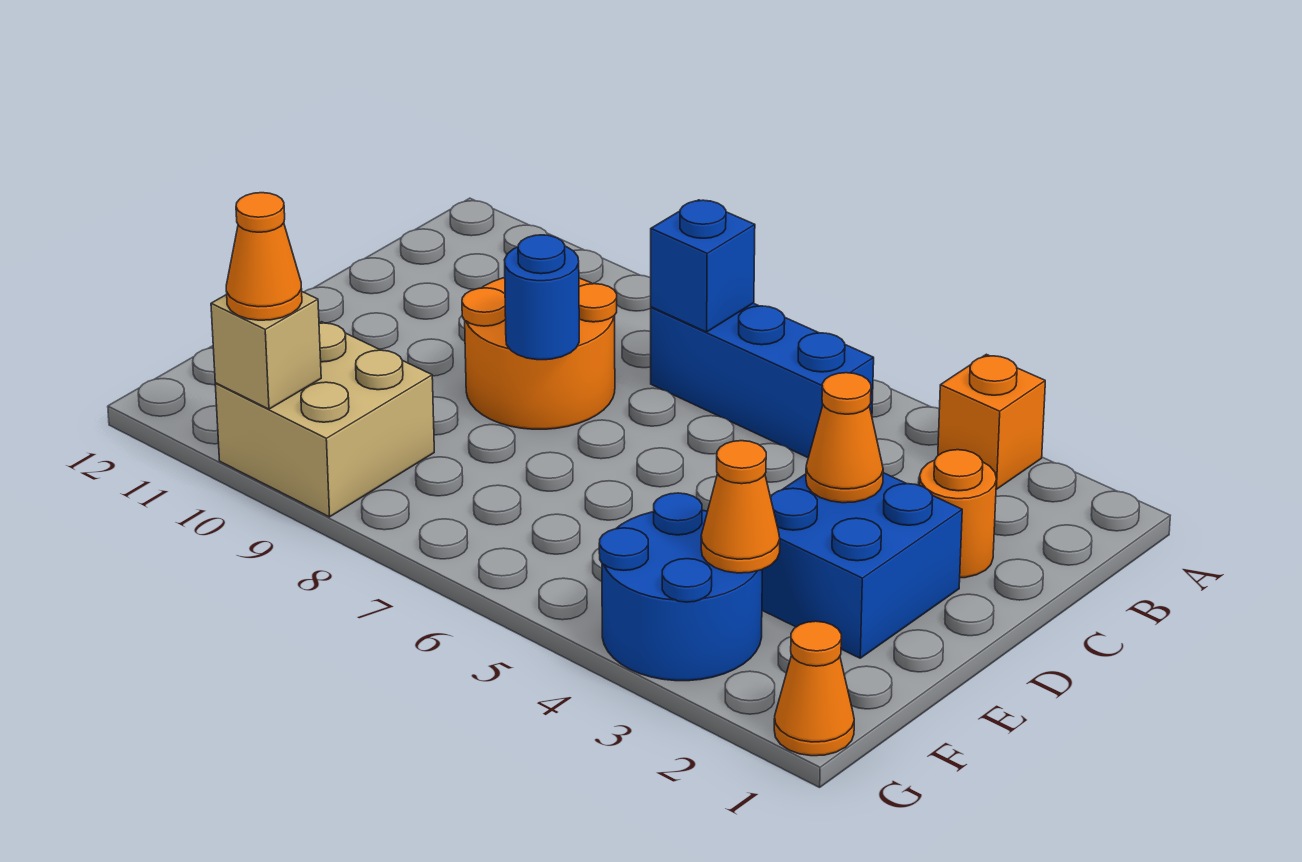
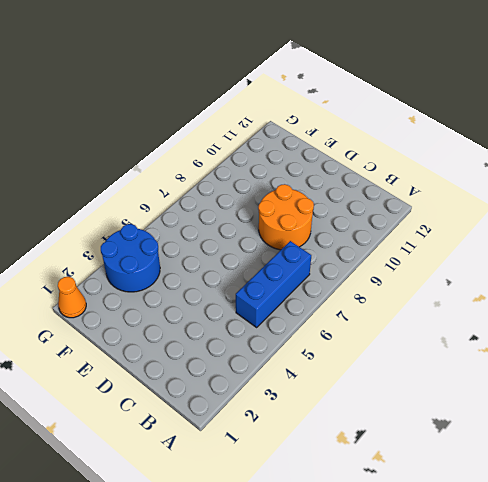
none -> orange 1x1 brick [938,354,1045,489]
none -> orange 1x1 round brick [919,450,997,578]
none -> blue 2x2 brick [762,473,962,658]

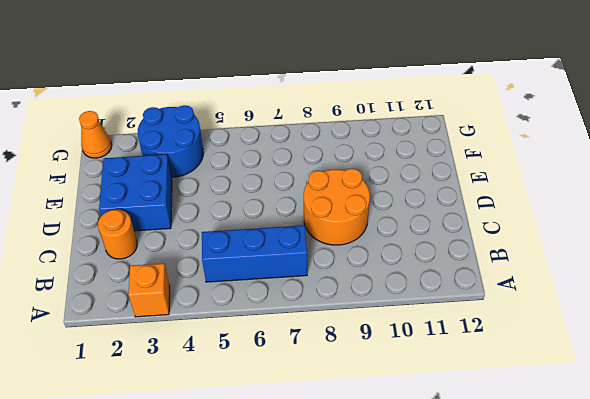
none -> tan 2x2 brick [215,322,434,517]
none -> blue 1x1 brick [651,200,755,332]
none -> orange 1x1 cone [806,373,883,503]

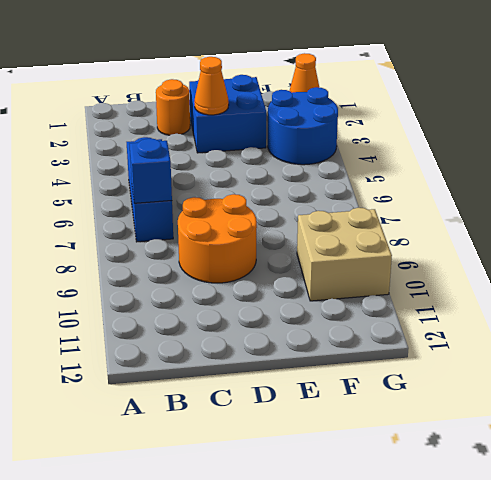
none -> orange 1x1 brick [938,354,1045,489]
none -> blue 1x1 round brick [505,235,579,360]
none -> orange 1x1 cone [701,441,780,573]

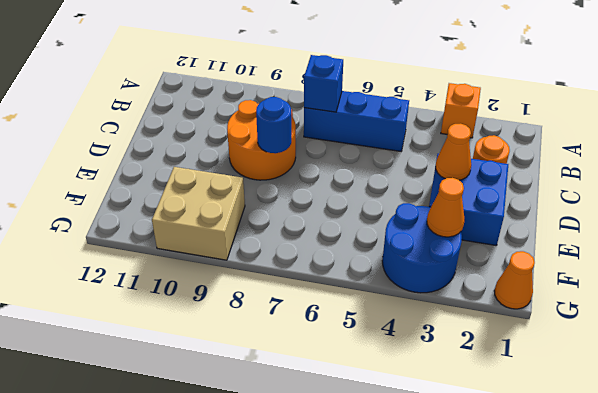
none -> tan 1x1 brick [211,292,321,409]
none -> orange 1x1 cone [226,193,302,320]

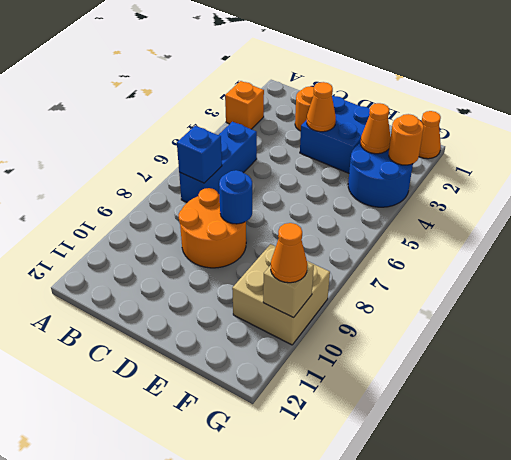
orange 1x1 round brick [389,114,424,165] -> none

